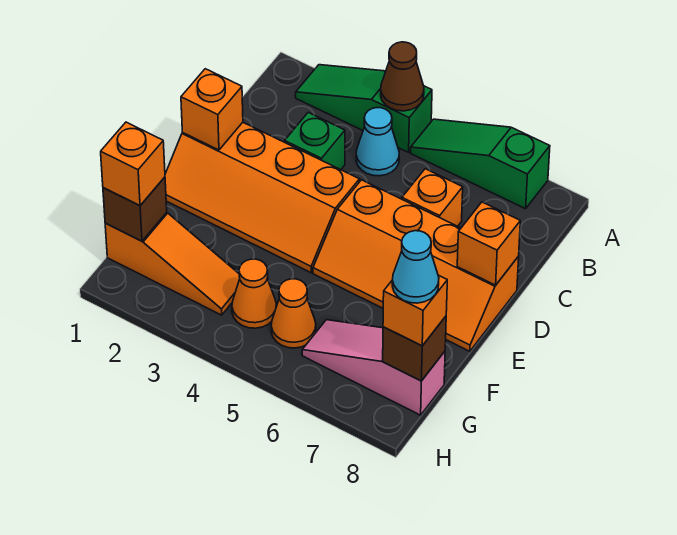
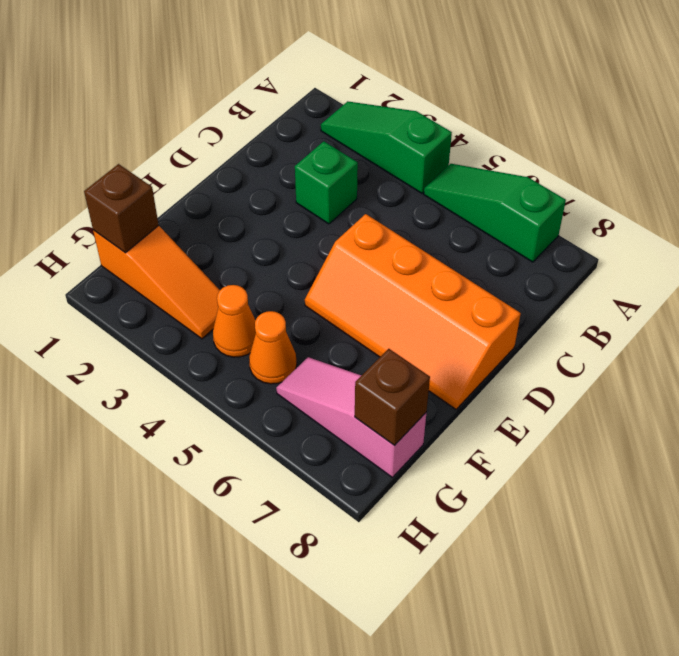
none -> cyan 1x1 cone [356,108,399,176]
none -> orange 1x1 brick [402,169,463,226]
none -> orange 2x4 slope [165,122,360,273]

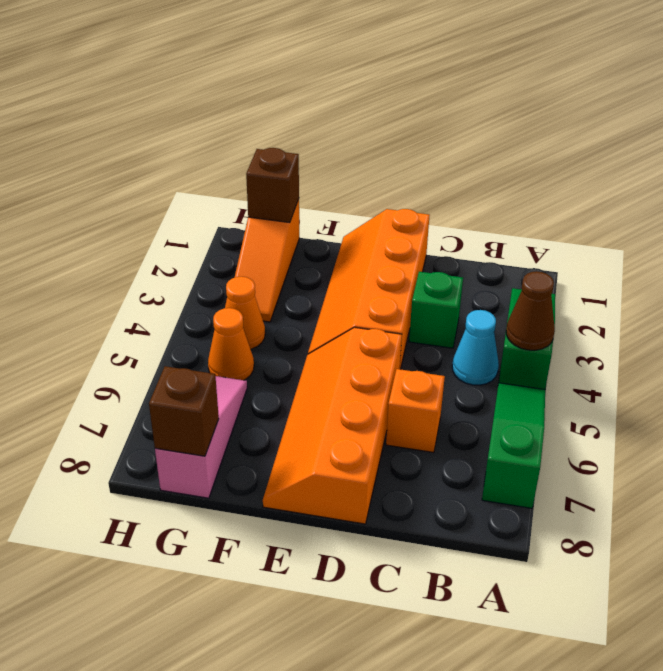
none -> orange 1x1 brick [181,69,243,150]
none -> orange 1x1 brick [457,202,520,285]
none -> orange 1x1 brick [101,122,165,206]

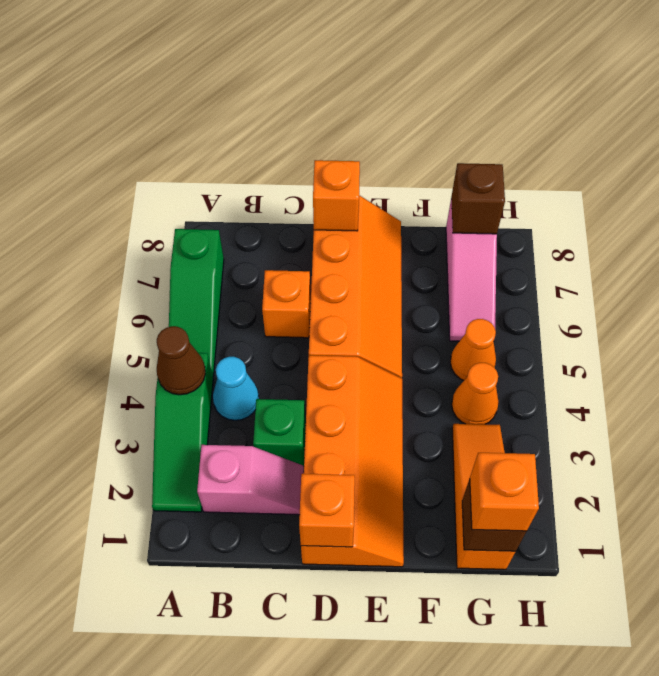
pink 1x2 slope [197,445,304,515] -> none
none -> orange 1x1 brick [383,275,447,346]
none -> cyan 1x1 cone [392,231,439,303]

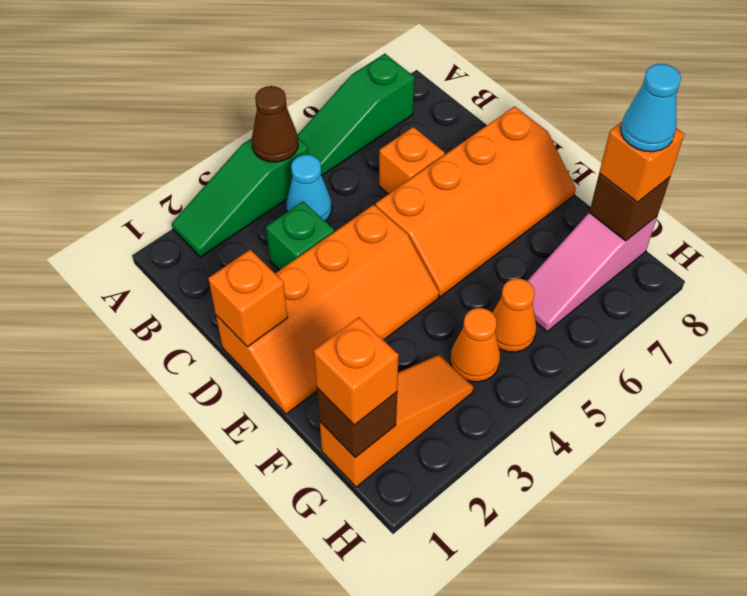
none -> orange 1x1 brick [457,202,520,285]

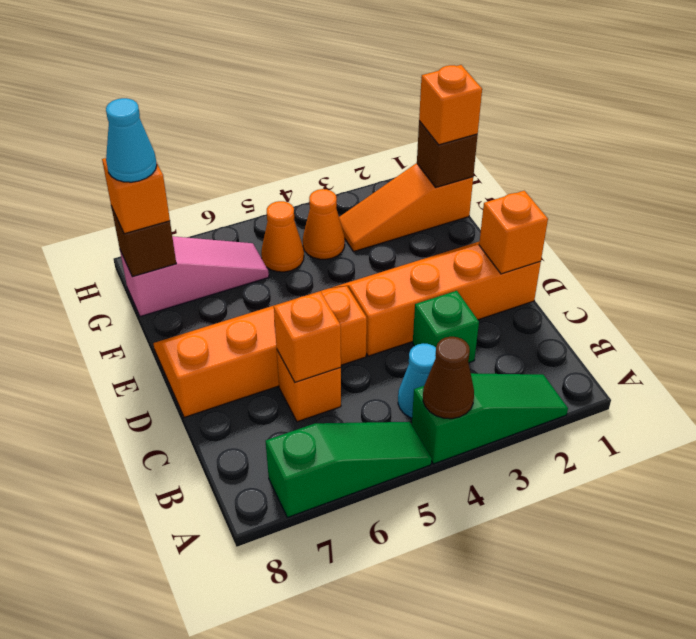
orange 1x1 brick [274,292,341,382] -> orange 1x1 brick moved to [457,202,520,285]

